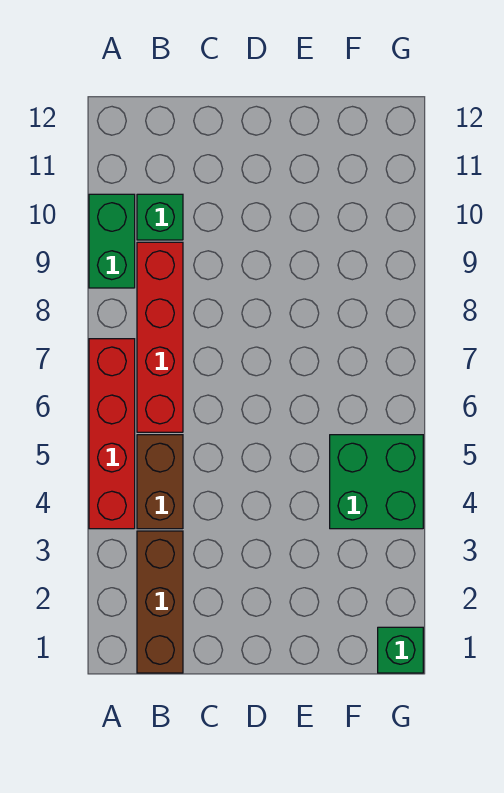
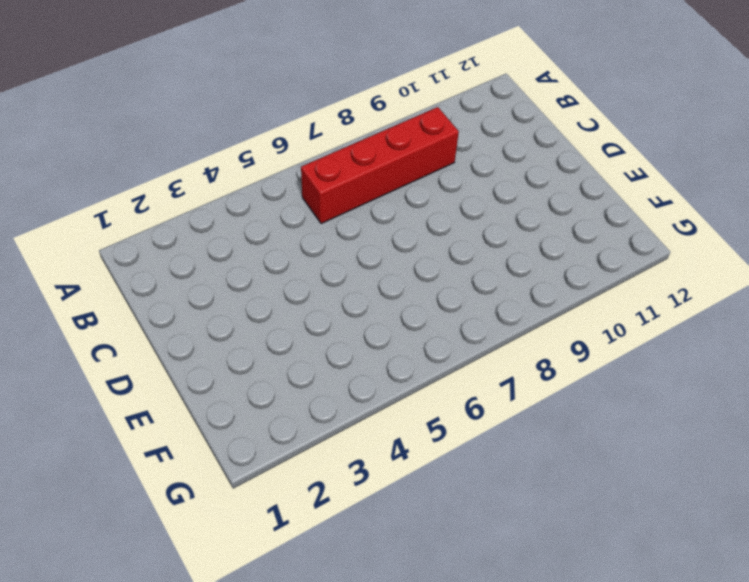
none -> red 1x4 brick [89,339,135,529]
none -> green 1x2 brick [89,194,135,288]

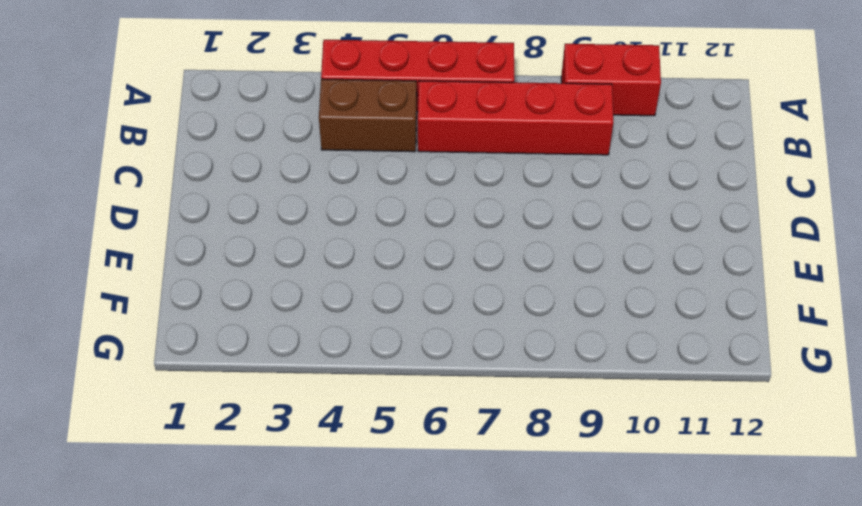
red 1x2 brick [561,44,661,116] -> green 1x2 brick [89,194,135,288]
none -> brown 1x3 brick [137,531,183,673]
none -> green 1x1 brick [137,194,183,240]

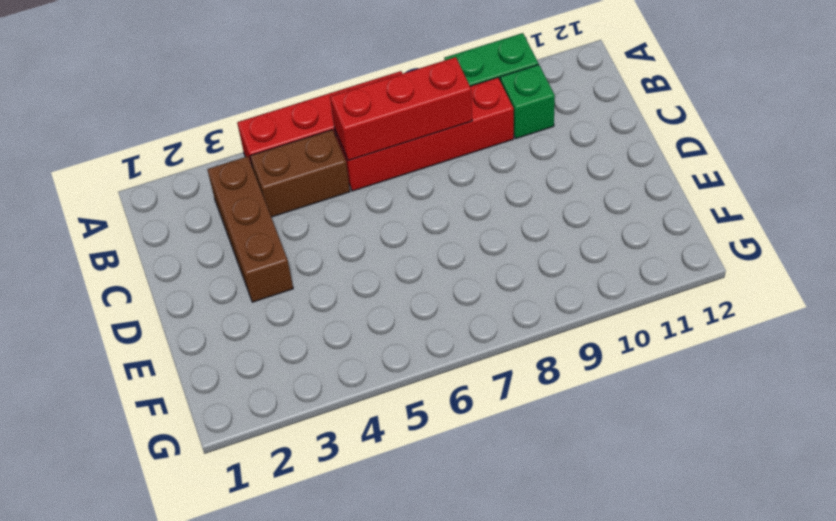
brown 1x3 brick [207,156,293,302] -> brown 1x3 brick turned to [137,531,183,673]
red 1x3 brick [330,57,472,161] -> none
none -> green 2x2 brick [330,435,423,529]
none -> green 1x1 brick [378,627,423,673]

